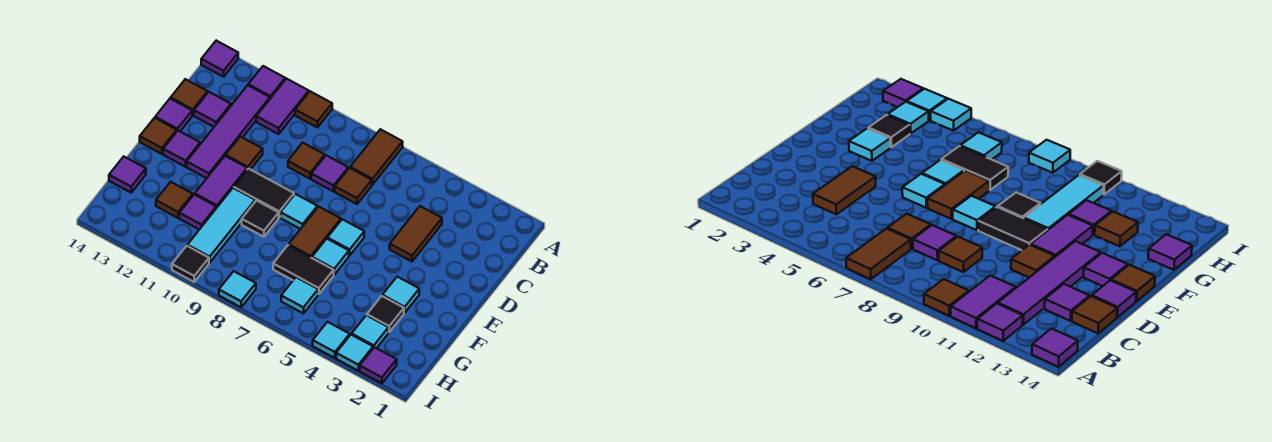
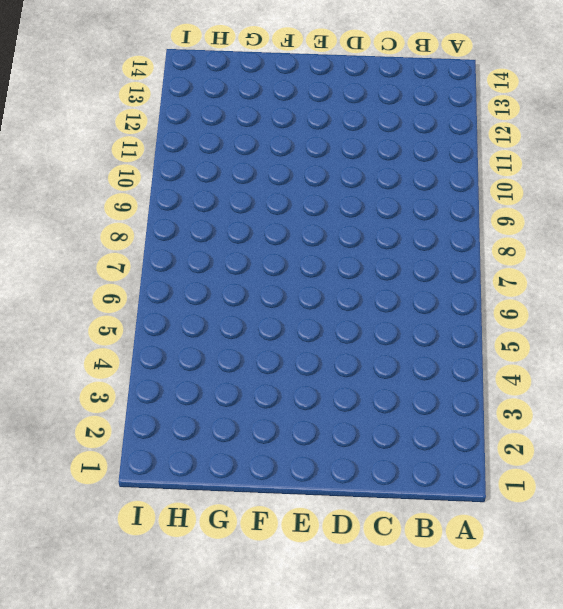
none -> brown 1x2 tile [350,129,403,185]
none -> brown 1x1 tile [295,91,332,128]
none -> purple 1x2 tile [256,79,309,134]
none -> purple 1x1 tile [248,66,285,98]

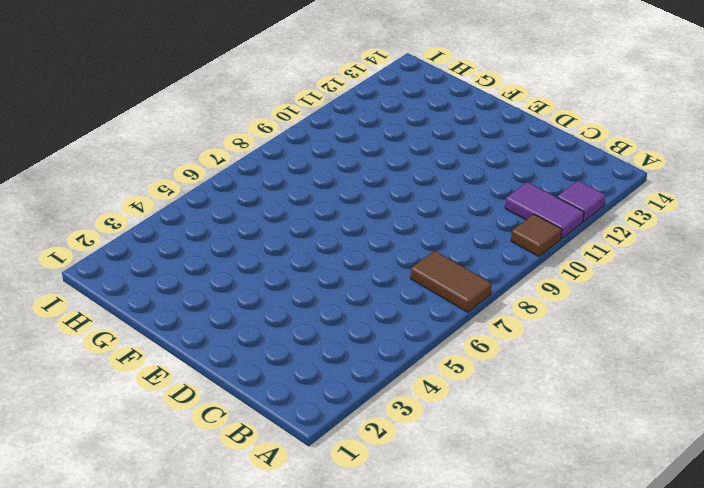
none -> purple 1x1 tile [201,41,238,77]
none -> purple 1x4 tile [187,85,270,178]
none -> brown 1x2 tile [390,206,442,261]
none -> brown 1x1 tile [335,168,372,204]

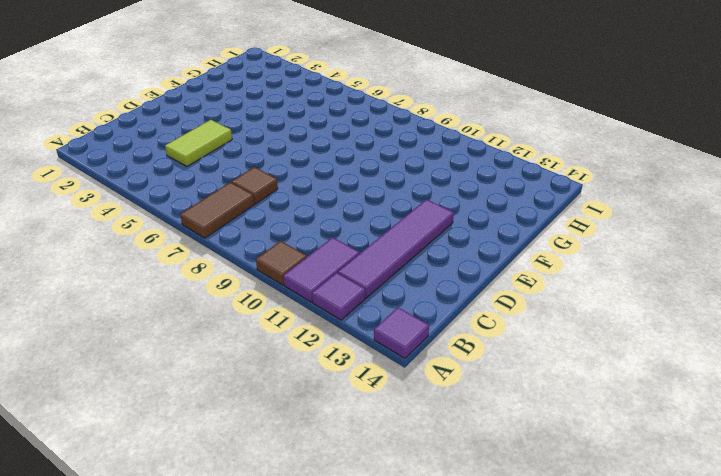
lime 1x2 tile [165,120,232,166] -> brown 1x2 tile [390,206,442,261]
none -> purple 1x1 tile [311,155,348,191]
none -> brown 1x1 tile [288,143,325,179]
none -> purple 1x1 tile [194,92,231,127]
none -> brown 1x1 tile [171,79,208,115]

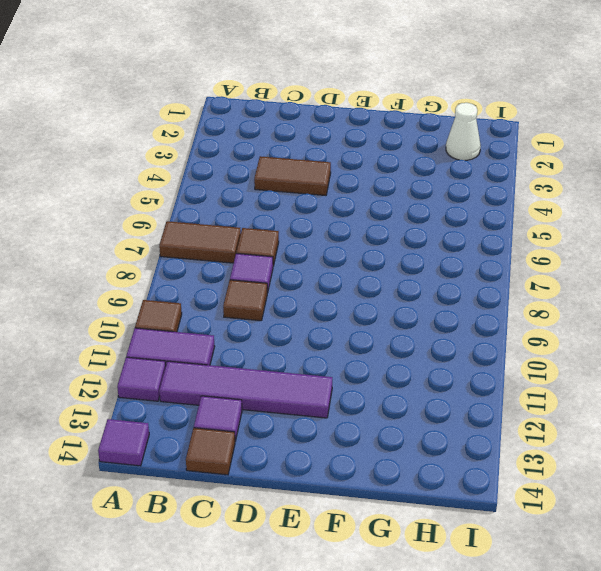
white 1x1 cone [446,103,481,160] -> none
none -> brown 1x1 tile [226,137,263,170]
none -> purple 1x1 tile [155,99,192,131]
none -> cyan 1x1 tile [327,219,364,255]
none -> brown 1x2 tile [289,207,341,258]

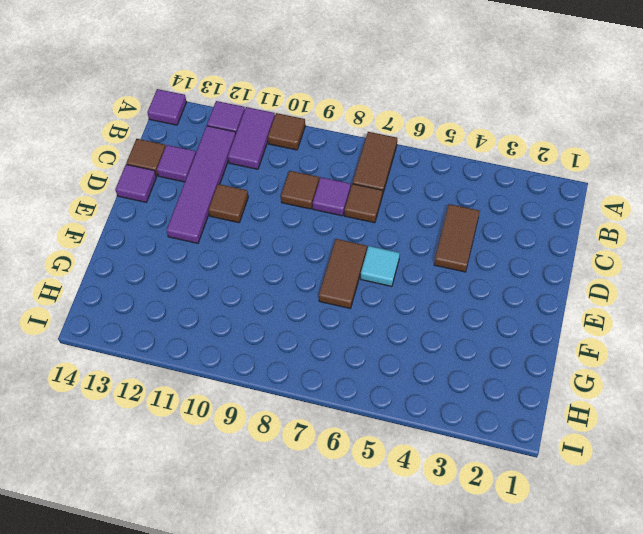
none -> cyan 1x1 tile [281,194,318,229]
none -> black 1x2 tile [234,169,294,217]
none -> purple 1x2 tile [195,156,247,208]
none -> purple 1x1 tile [163,131,200,167]

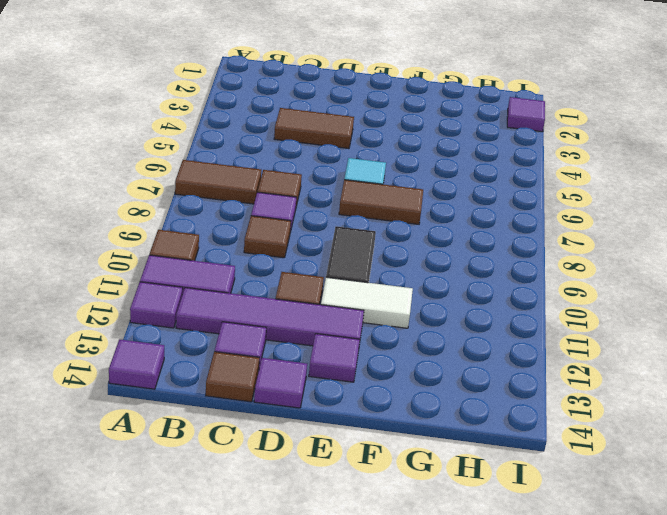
white 1x2 tile [321,277,413,328] -> purple 1x2 tile [195,156,247,208]
none -> cyan 1x1 tile [281,194,318,229]
none -> brown 1x1 tile [140,118,177,154]
none -> cyan 1x1 tile [382,277,419,313]
none -> cyan 1x1 tile [312,239,349,275]

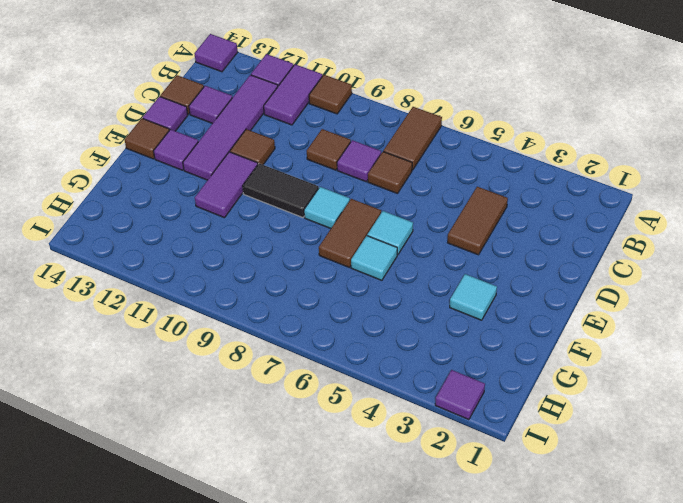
none -> black 1x1 tile [242,201,279,237]
none -> cyan 1x3 tile [187,188,255,263]
none -> black 1x1 tile [367,296,404,332]
none -> black 1x2 tile [273,245,334,294]

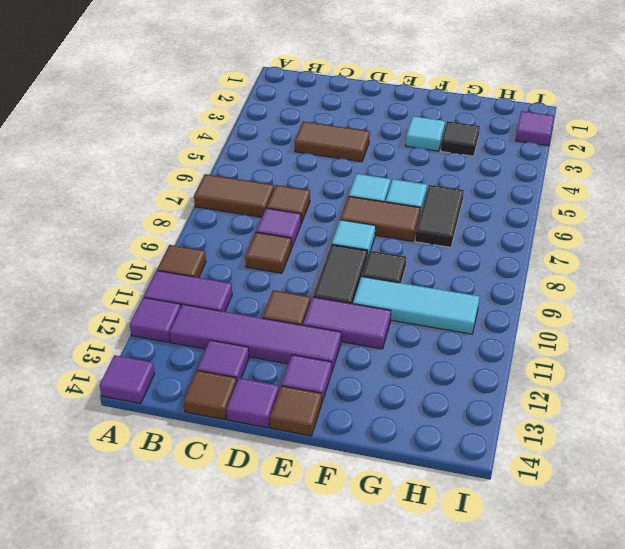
none -> purple 1x1 tile [179,194,216,230]
none -> brown 1x1 tile [156,182,193,218]
none -> purple 1x1 tile [109,157,146,193]
none -> cyan 1x1 tile [352,315,389,348]

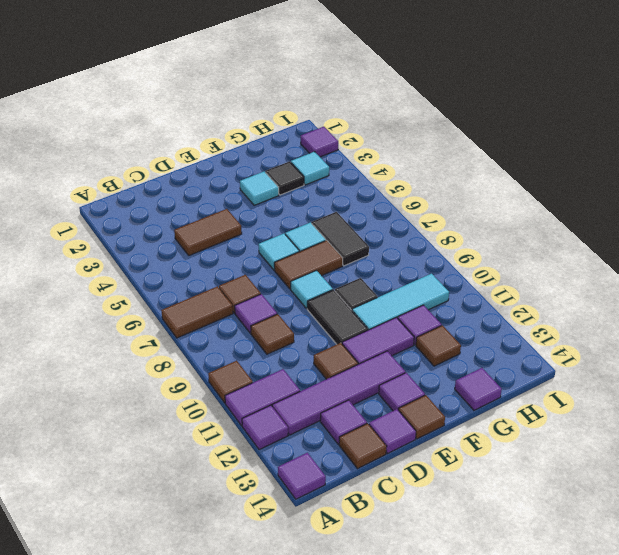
none -> cyan 1x1 tile [281,277,318,313]
none -> cyan 1x1 tile [336,335,373,371]
none -> cyan 1x1 tile [313,322,350,358]
none -> cyan 1x1 tile [219,271,256,307]

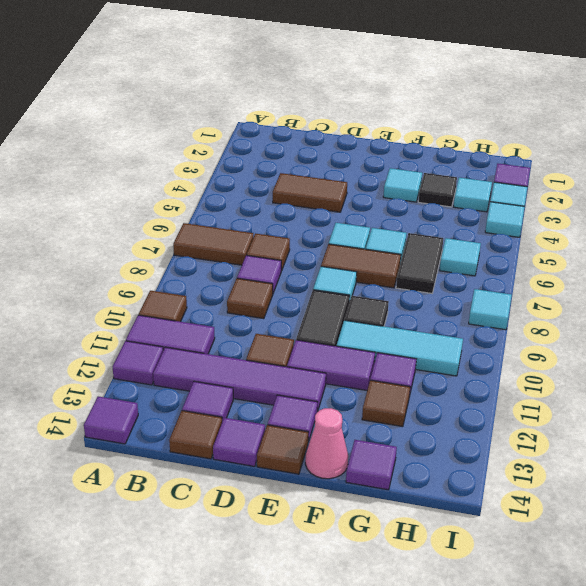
pink 1x1 cone [305,408,348,479] -> none
none -> black 1x1 tile [172,246,209,282]

